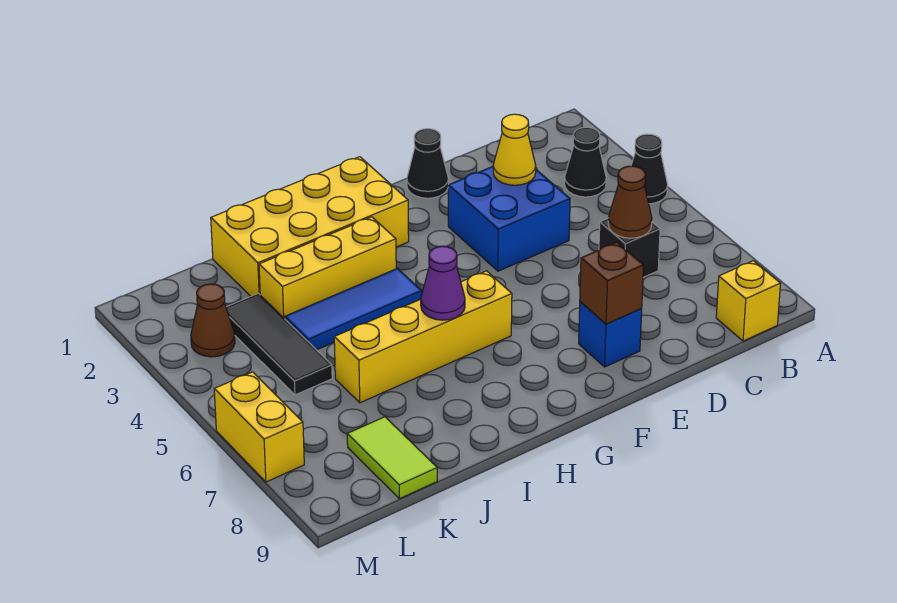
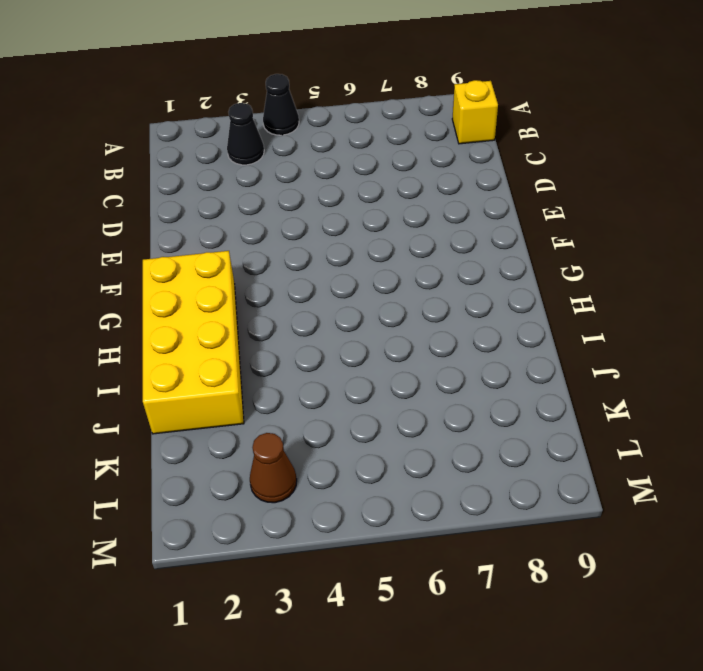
none -> black 1x1 brick [599,218,660,277]
none -> blue 2x2 brick [448,166,570,271]
none -> black 1x1 cone [407,129,449,198]

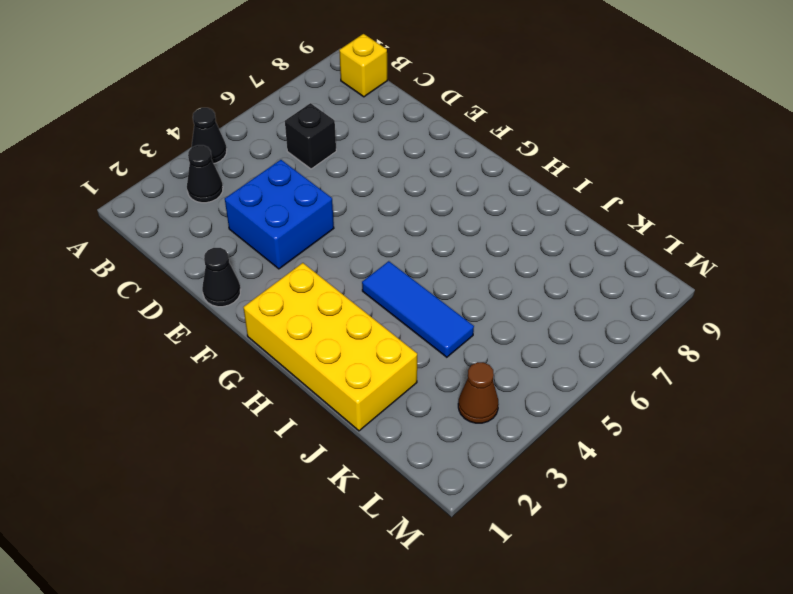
none -> blue 1x1 brick [579,302,642,367]
none -> yellow 1x4 brick [334,271,512,403]
none -> yellow 1x3 brick [259,217,396,319]

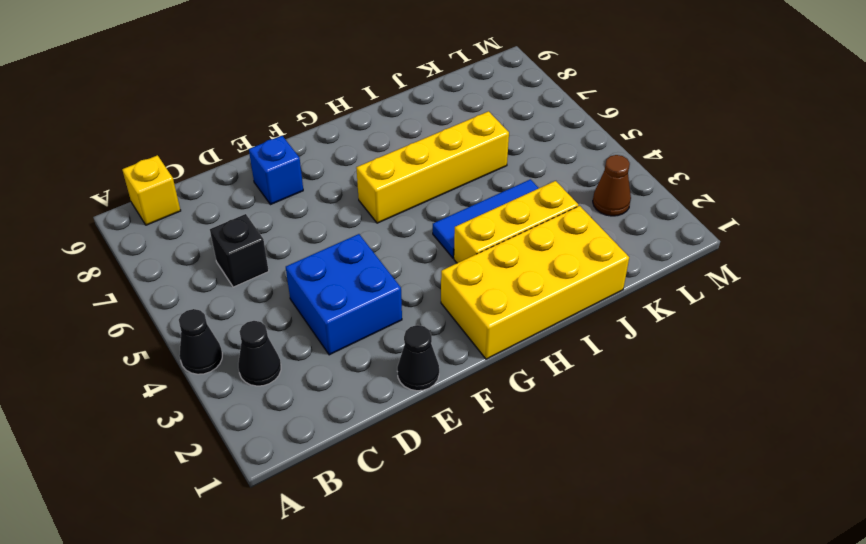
none -> black 1x3 tile [226,293,332,395]
none -> lime 1x2 tile [347,417,437,499]
none -> yellow 1x2 brick [214,372,304,482]

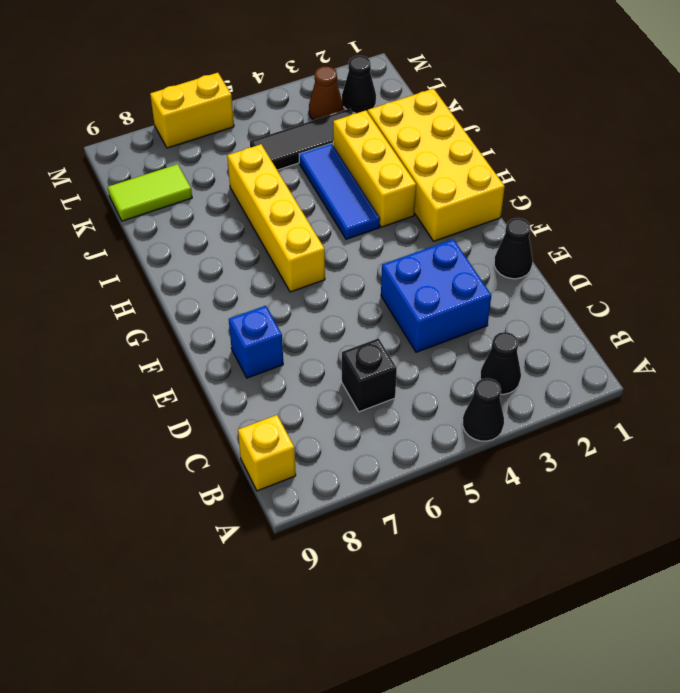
black 1x1 cone [342,56,376,113] -> none
none -> brown 1x1 cone [608,166,652,238]
none -> yellow 1x1 cone [493,114,536,185]
none -> brown 1x1 brick [580,242,644,324]

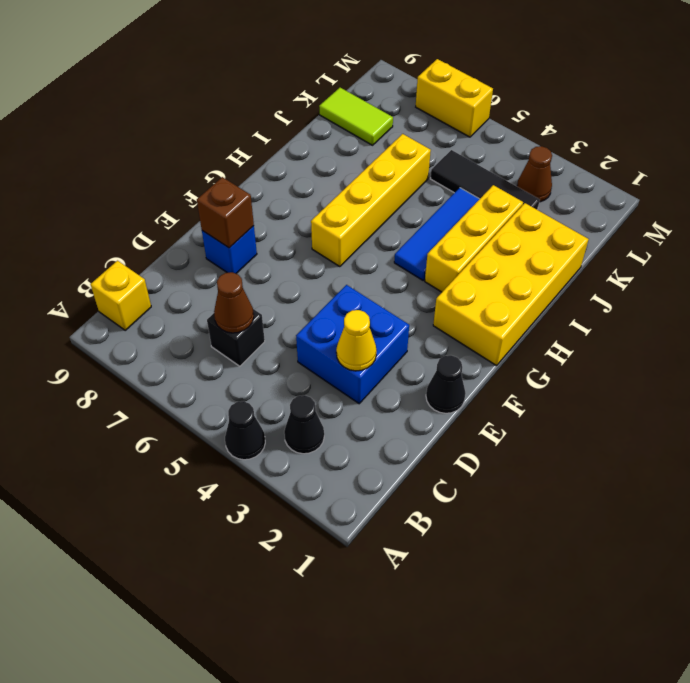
none -> purple 1x1 cone [421,246,465,320]

